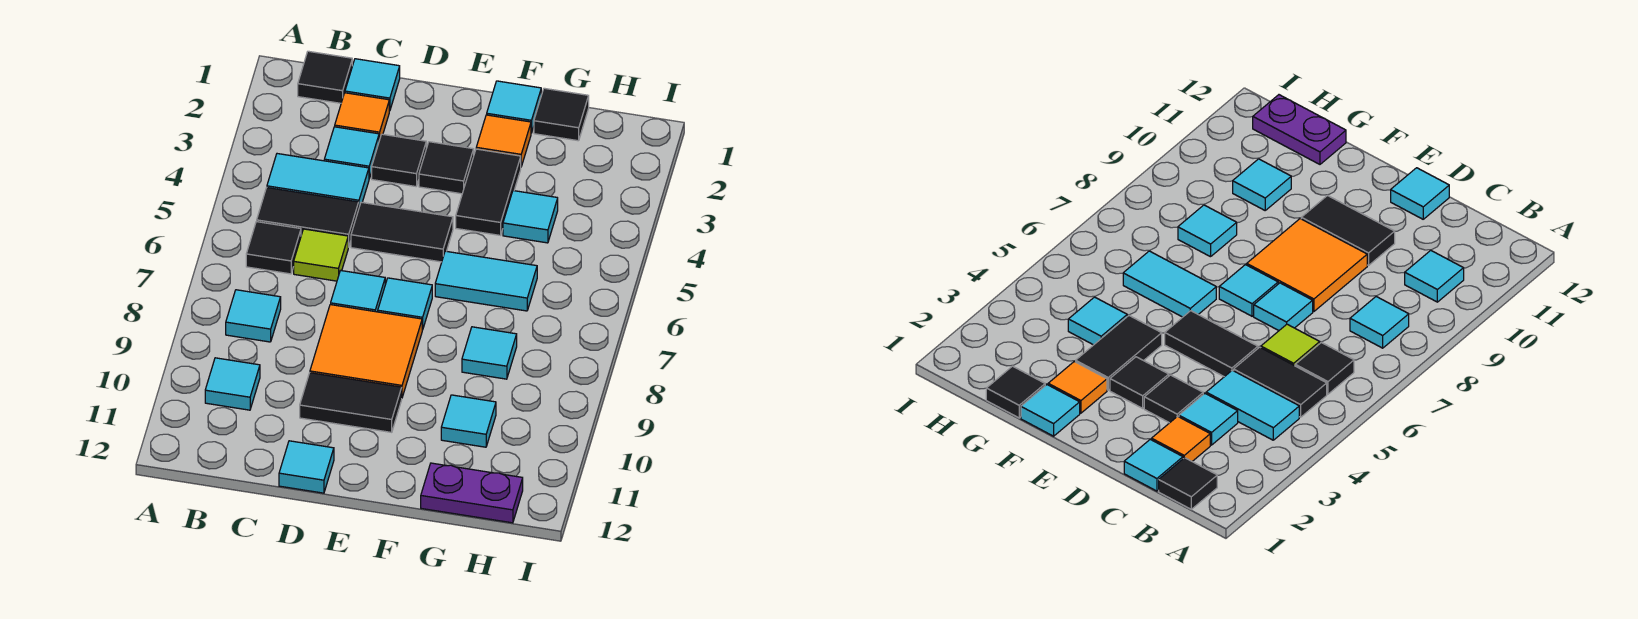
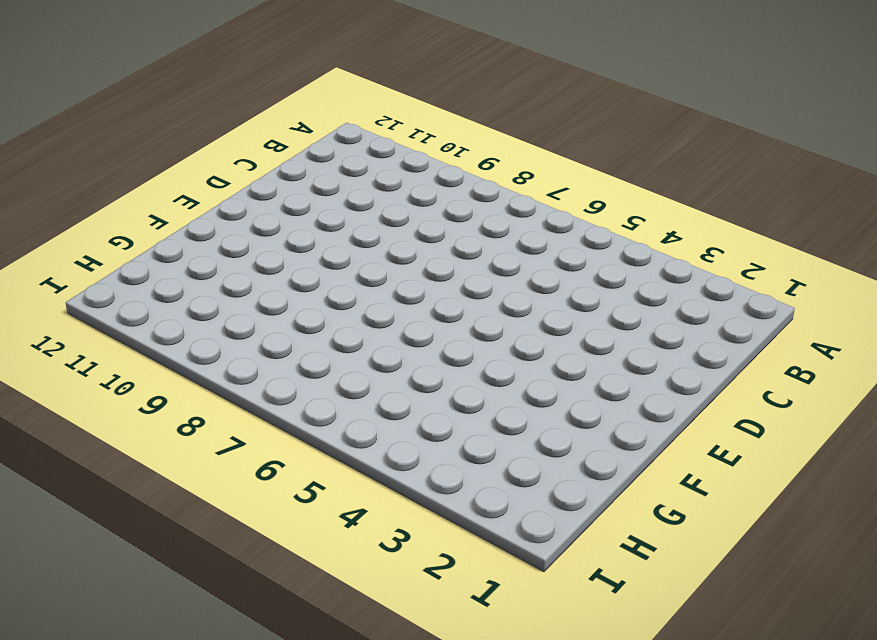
none -> black 1x1 tile [298,51,352,103]
none -> cyan 1x2 tile [267,154,369,207]
none -> black 1x2 tile [257,188,359,247]

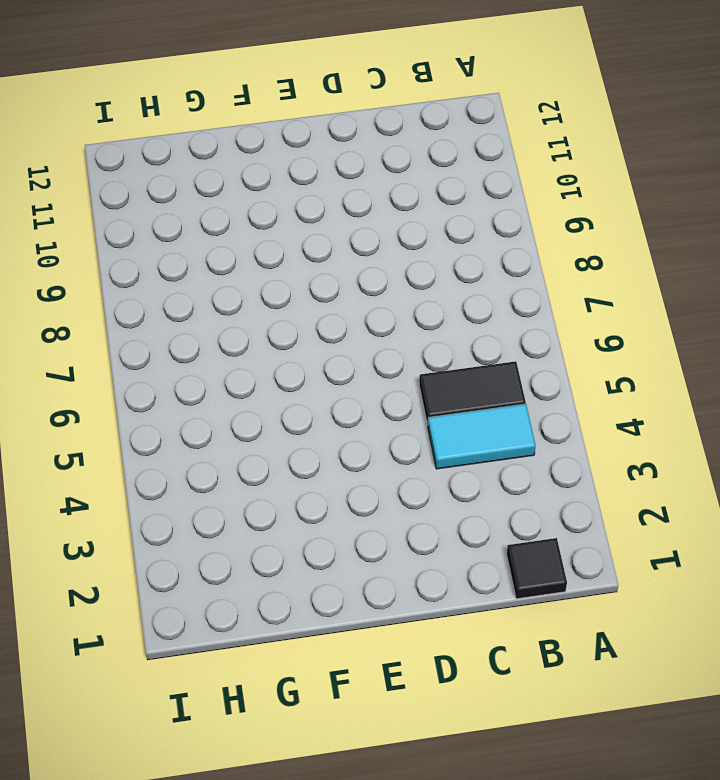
none -> black 1x1 tile [246,222,301,274]
none -> cyan 1x1 tile [226,290,281,342]
none -> cyan 1x1 tile [205,358,260,410]

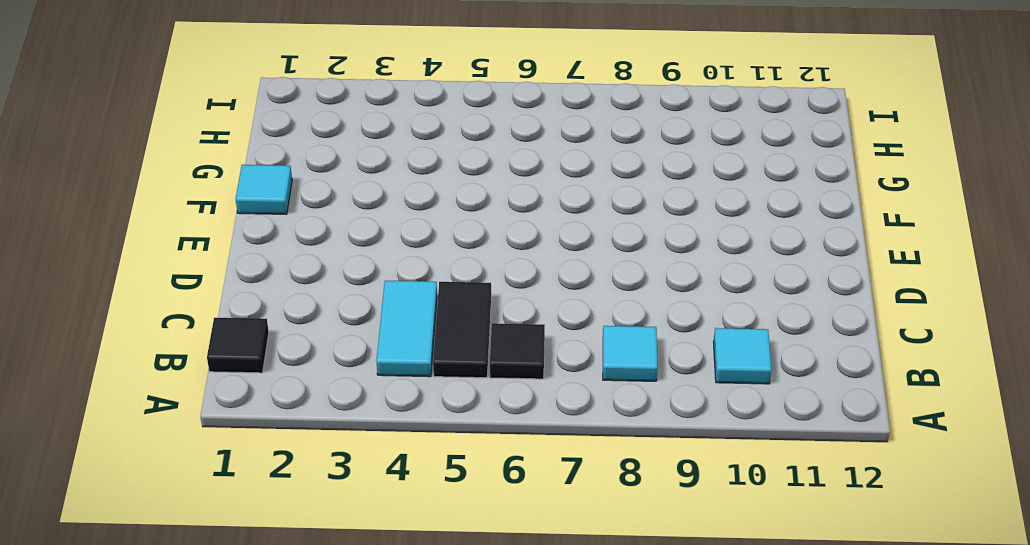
none -> cyan 1x1 tile [345,59,400,111]
none -> orange 1x1 tile [335,93,389,141]
none -> cyan 1x1 tile [324,127,379,178]

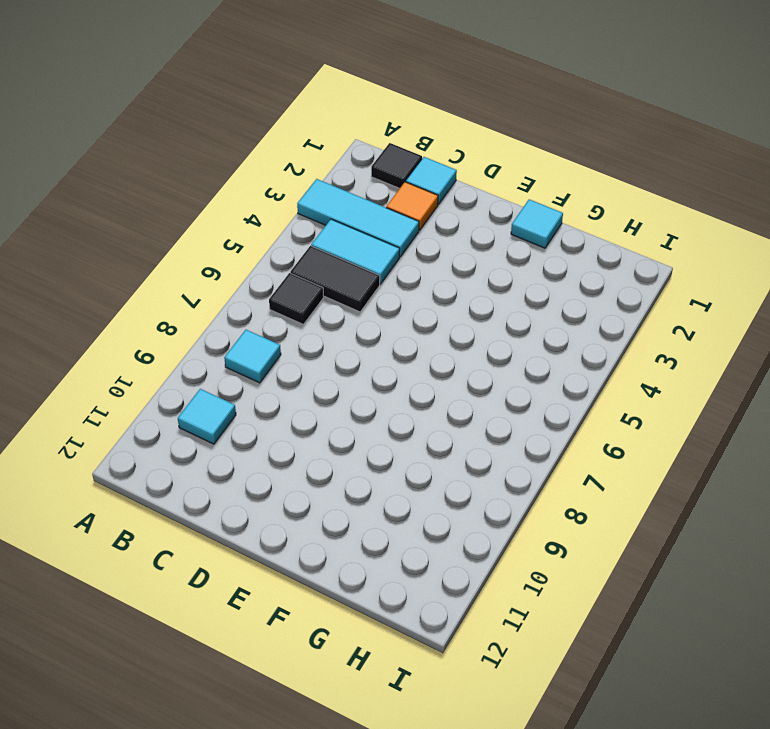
cyan 1x3 tile [297,179,419,257] -> cyan 1x1 tile [324,127,379,178]
none -> lime 1x1 tile [294,229,348,281]
none -> black 1x1 tile [372,134,426,186]
none -> black 1x2 tile [351,202,453,262]

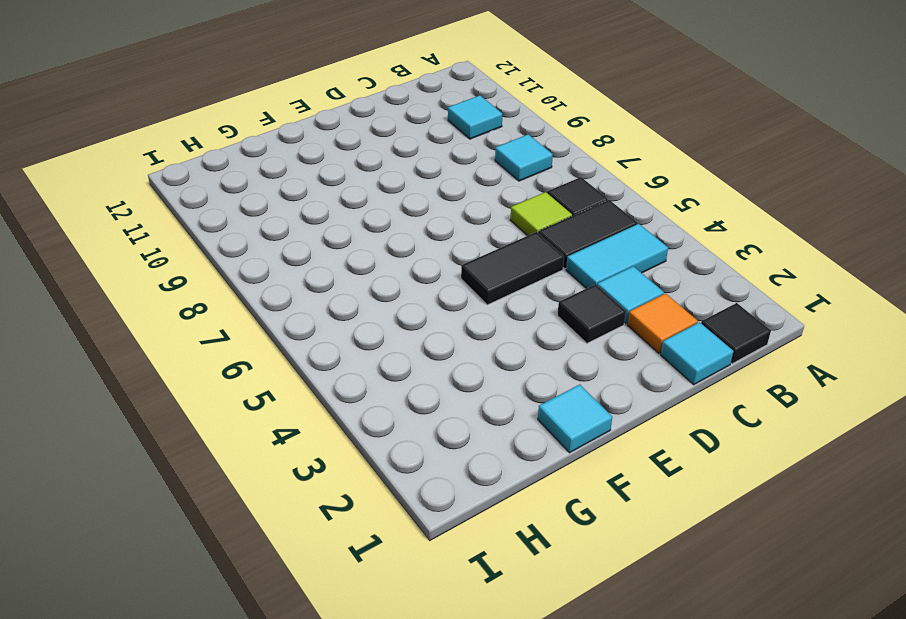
none -> cyan 1x1 tile [331,271,385,312]
none -> orange 2x2 tile [310,305,422,397]
none -> black 1x2 tile [300,373,402,432]

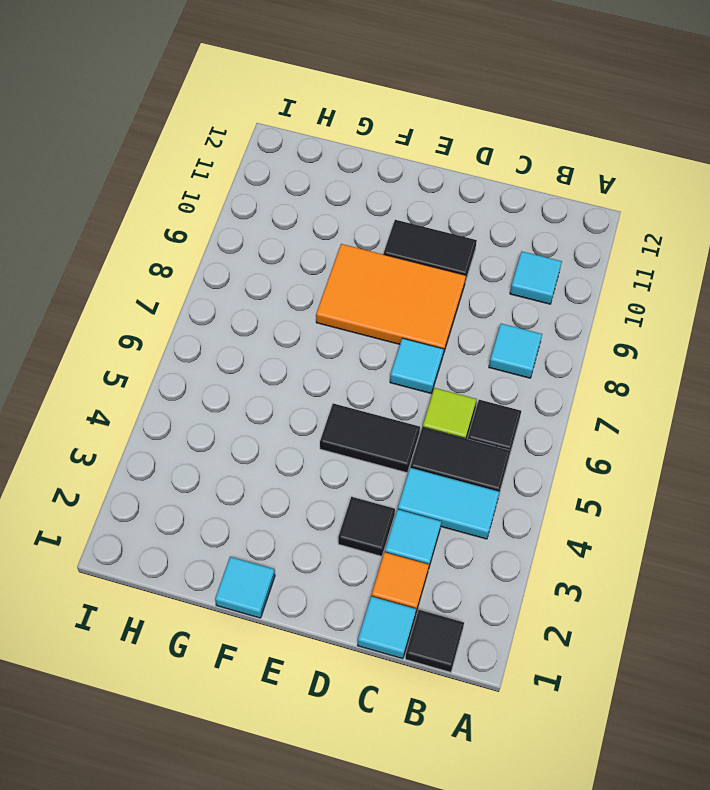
orange 2x3 tile [316,244,466,354] -> orange 2x2 tile [310,305,422,397]
none -> cyan 1x1 tile [279,441,334,493]
none -> black 1x1 tile [419,142,474,194]
none -> cyan 1x1 tile [378,278,432,330]

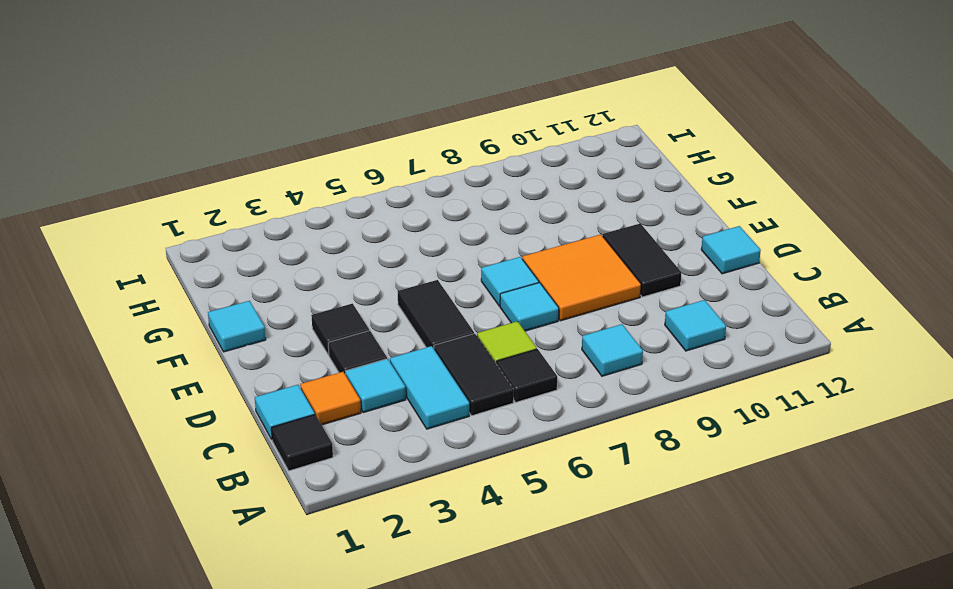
none -> orange 1x1 tile [476,115,531,166]
none -> black 1x2 tile [456,149,521,235]
none -> cyan 1x2 tile [435,251,537,311]

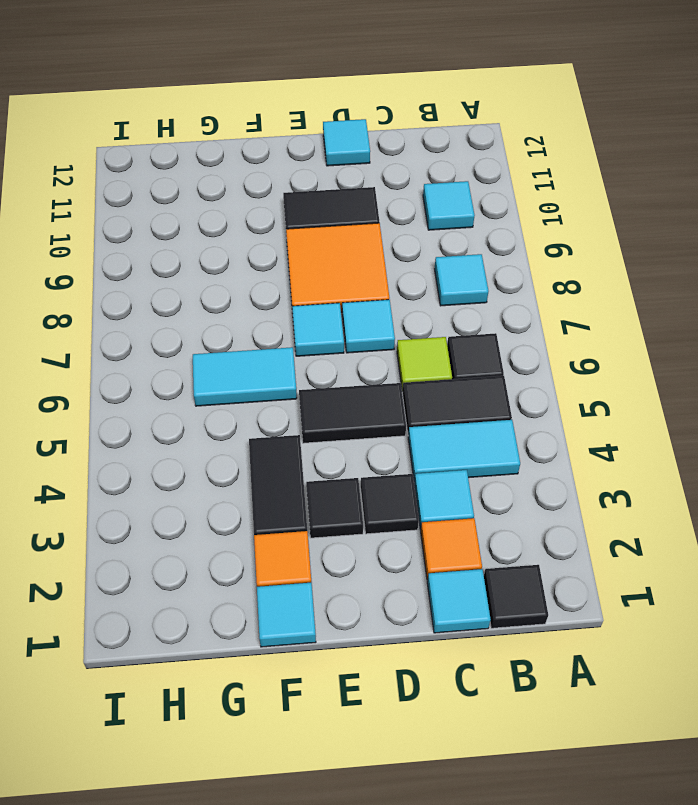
none -> black 1x1 tile [534,88,589,141]
none -> cyan 1x1 tile [503,191,558,243]
none -> cyan 1x1 tile [462,327,517,379]

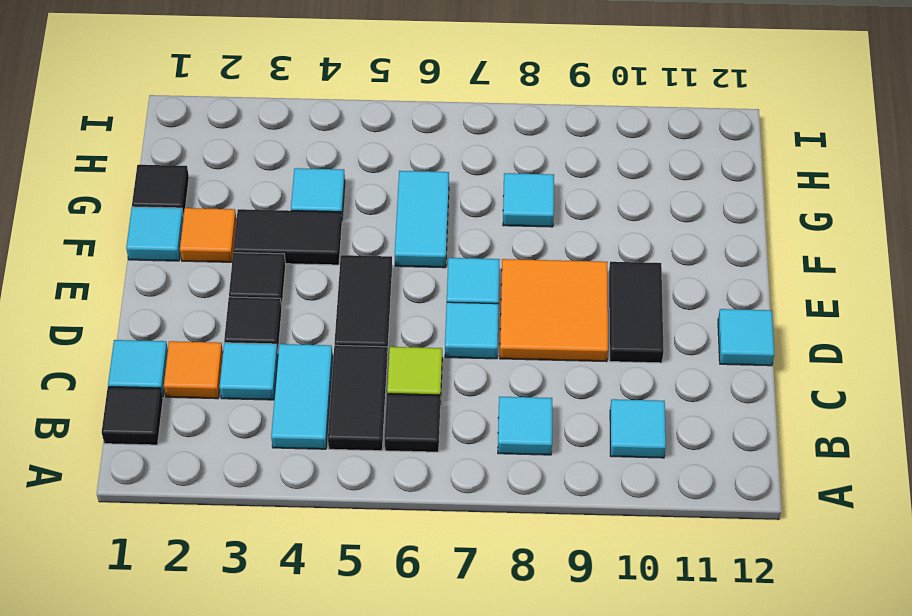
none -> cyan 1x1 tile [441,395,496,447]
none -> purple 1x2 plate [421,463,523,523]

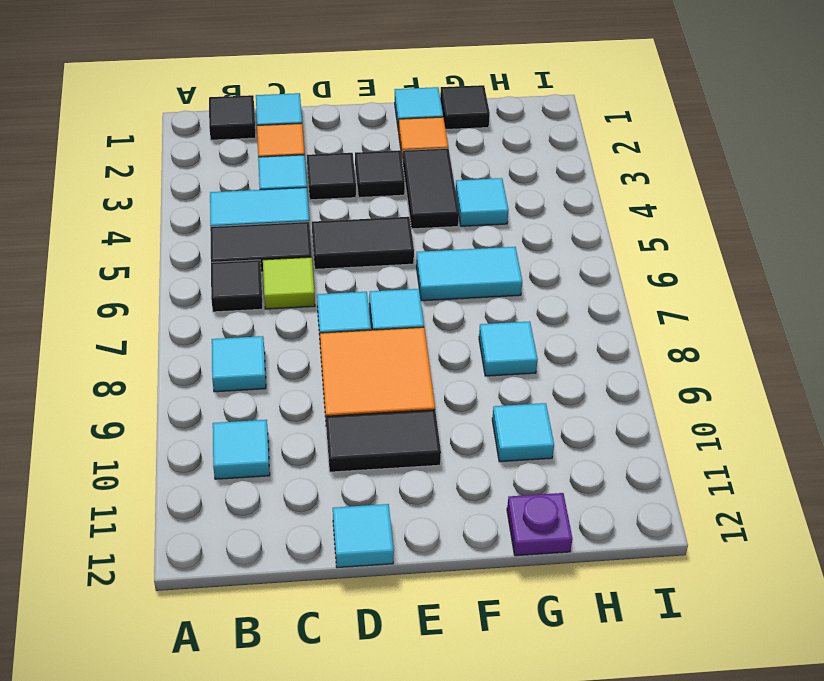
purple 1x1 plate [507,493,572,556] -> purple 1x2 plate [421,463,523,523]

